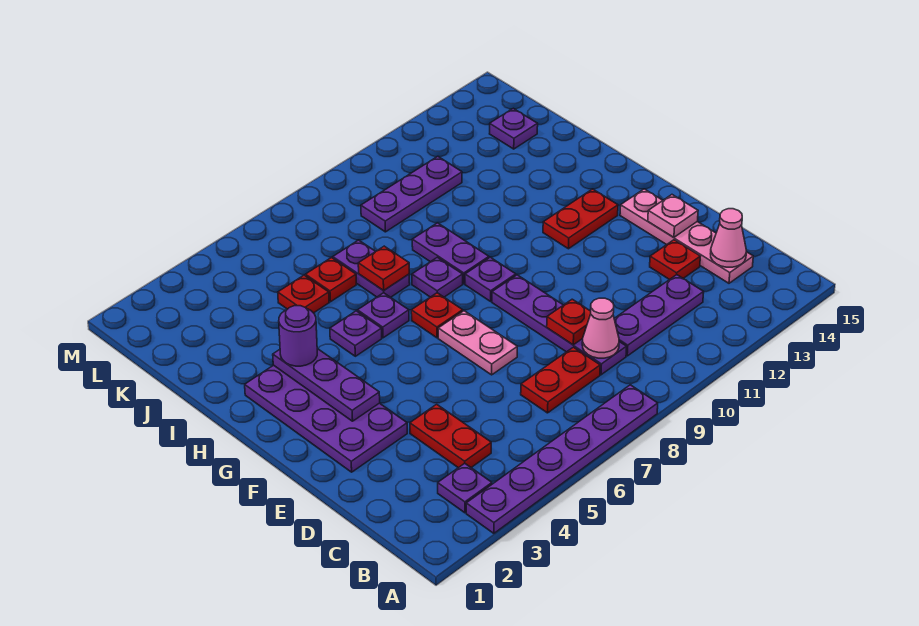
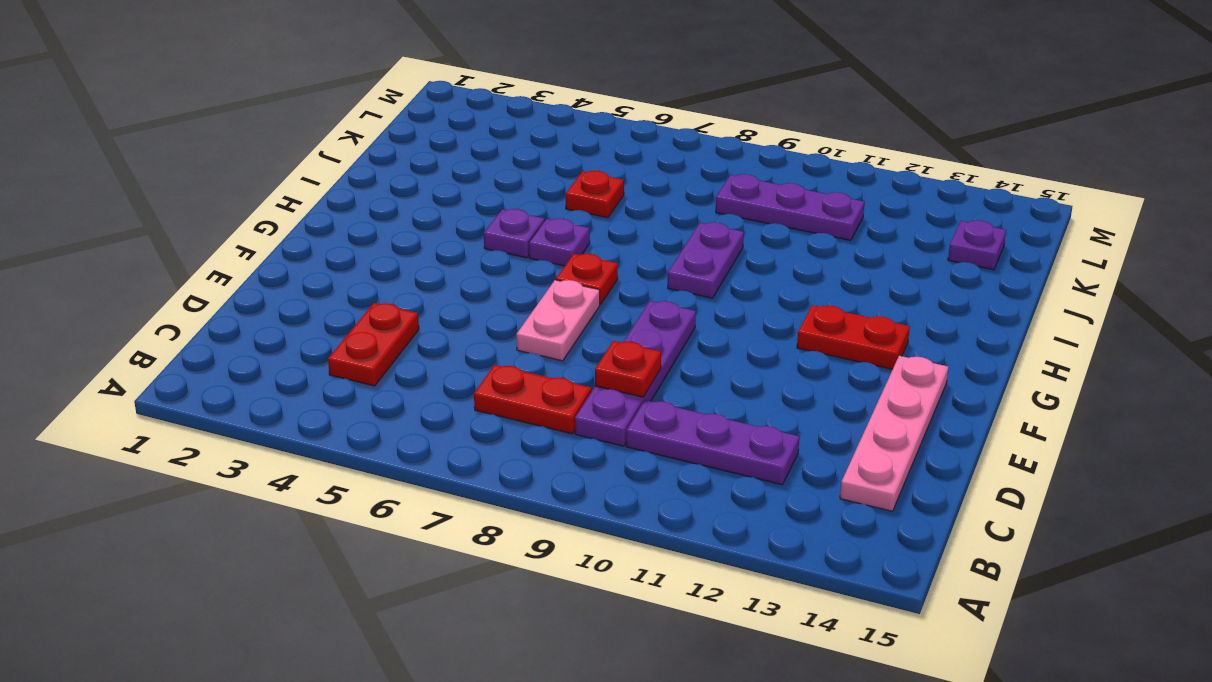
none -> purple 1x6 plate [466,385,658,533]
none -> purple 1x1 plate [438,463,492,513]
none -> red 1x1 plate [650,240,700,280]

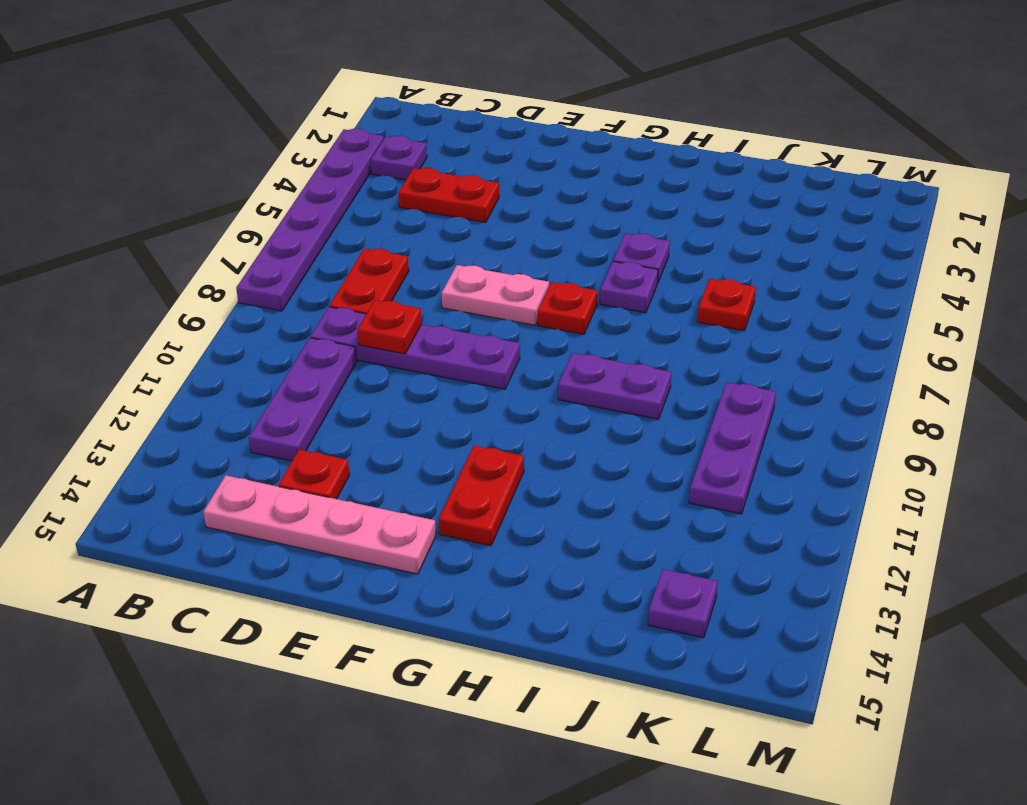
none -> purple 2x4 plate [245,365,407,472]
none -> purple 1x1 plate [465,257,516,301]
none -> purple 1x1 plate [412,257,463,297]

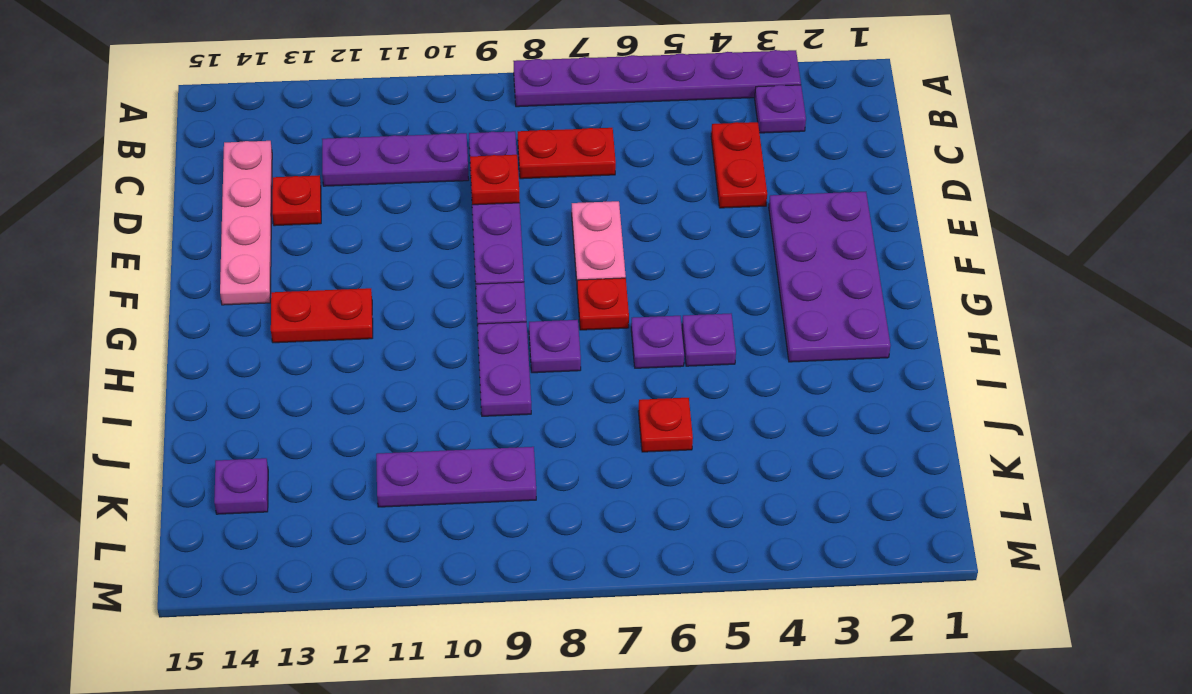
none -> purple 1x2 plate [333,240,410,297]
none -> red 1x1 plate [278,275,329,313]
none -> pink 1x1 cone [582,298,619,358]

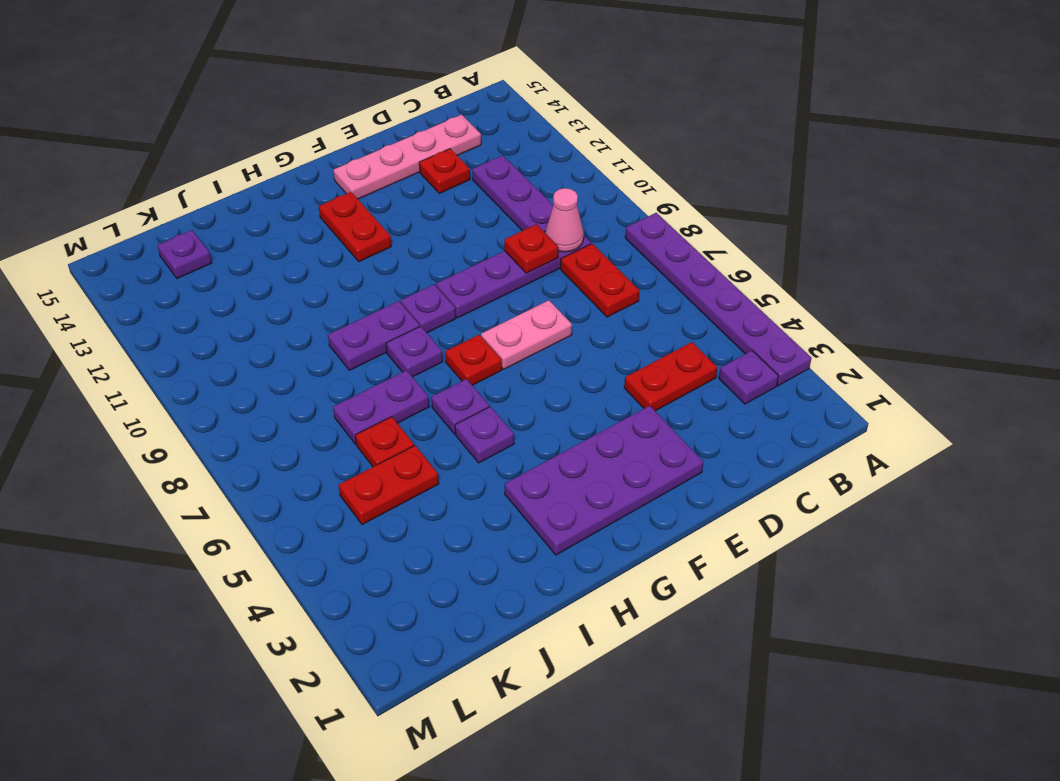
red 1x2 plate [339,446,439,525] -> red 1x1 plate [278,275,329,313]
none -> purple 1x3 plate [361,156,462,232]
none -> pink 1x1 cone [711,209,746,267]
none -> pink 1x1 plate [648,195,698,237]

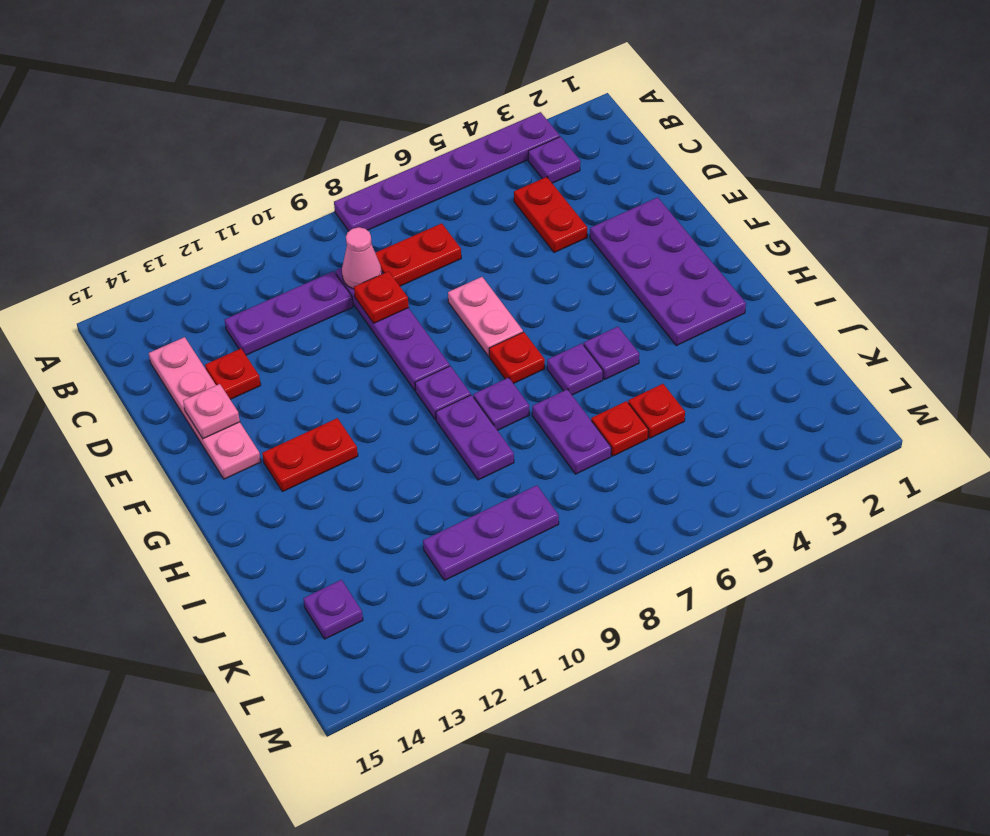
none -> pink 1x1 cone [711,209,746,267]
none -> purple 1x3 plate [273,349,380,421]
none -> red 1x1 plate [358,246,409,291]

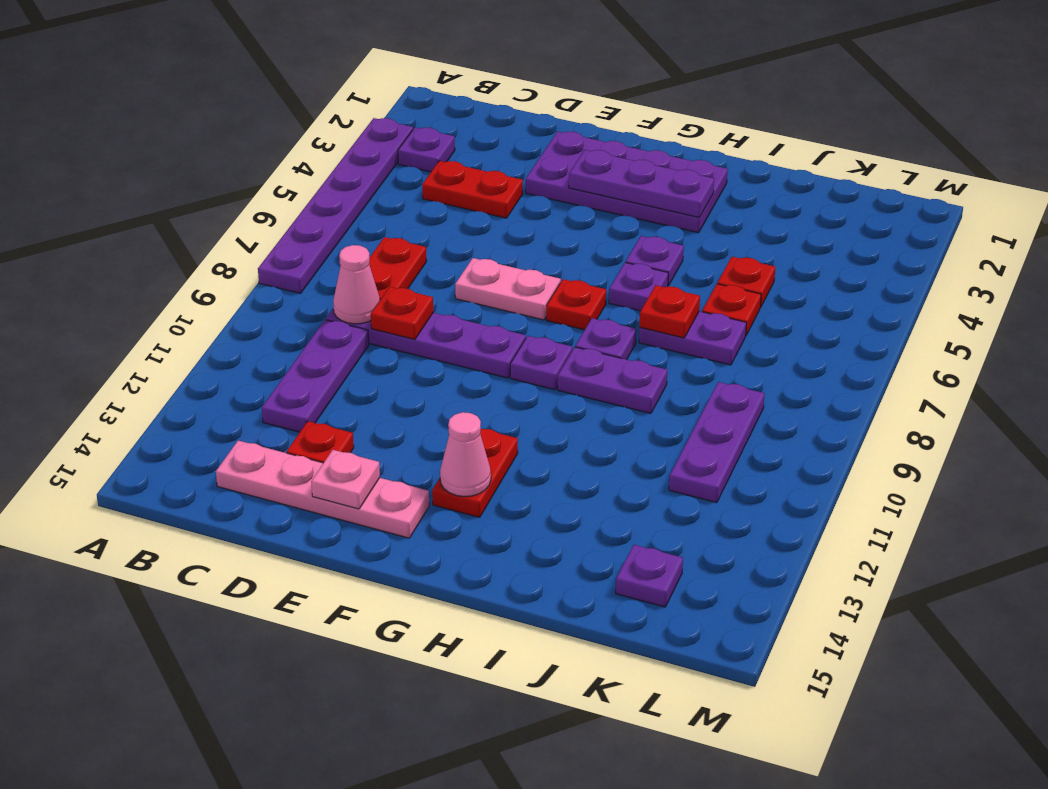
pink 1x1 cone [440,412,491,497] -> pink 1x1 cone moved to [711,209,746,267]
none -> purple 1x1 round brick [279,306,317,366]

